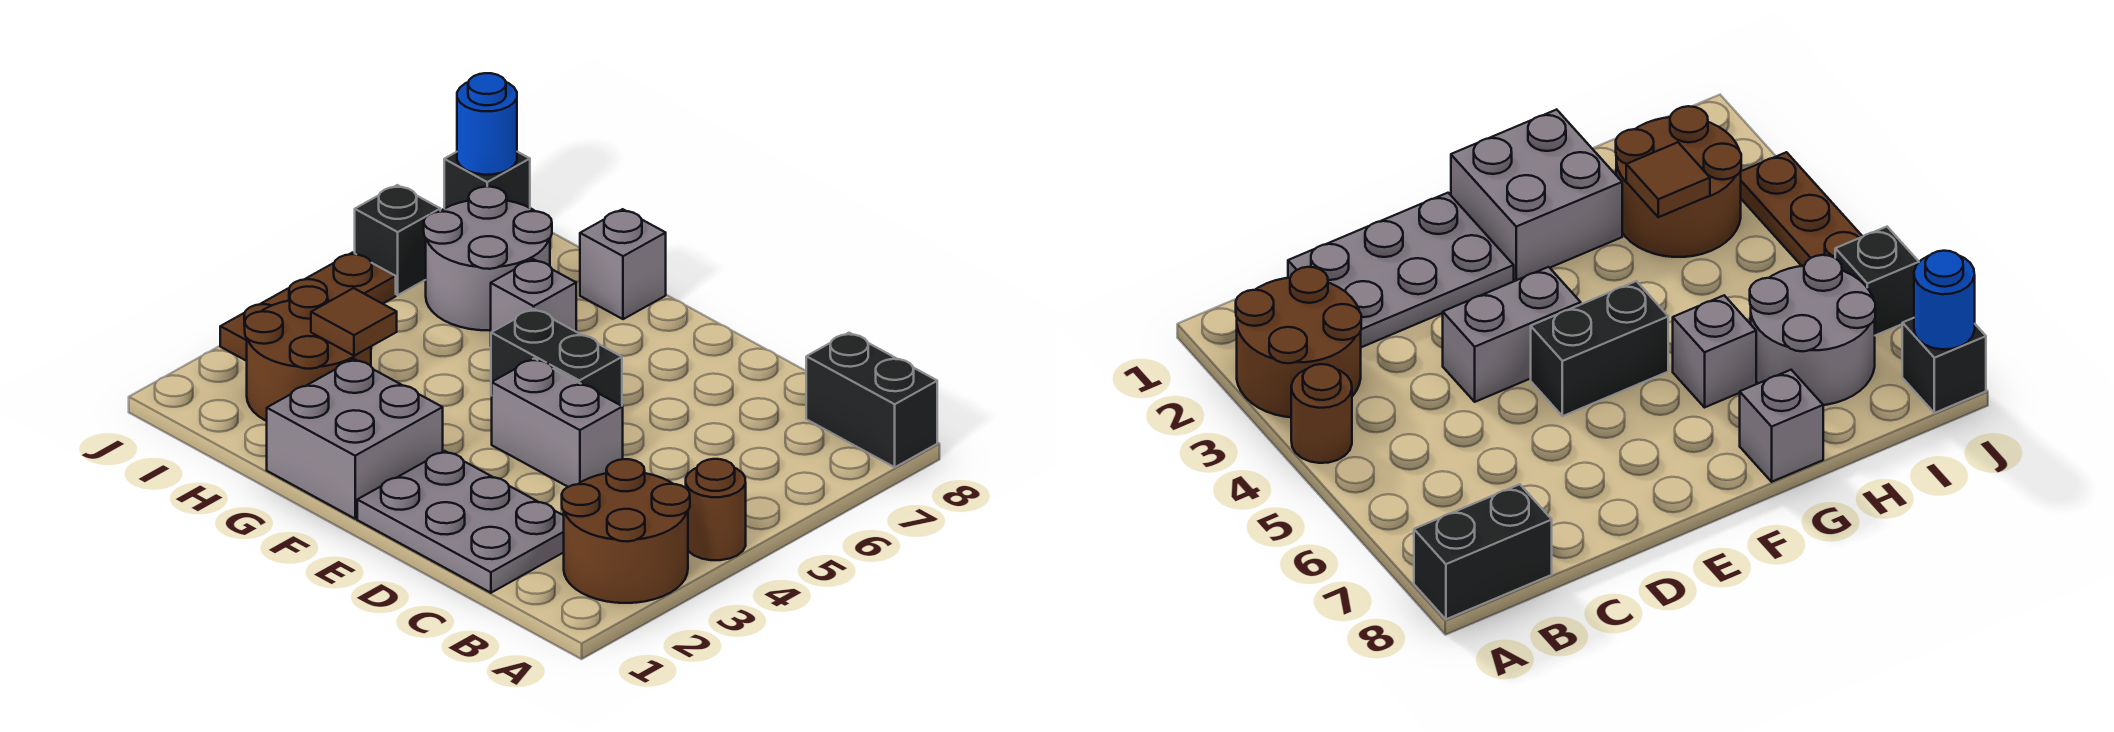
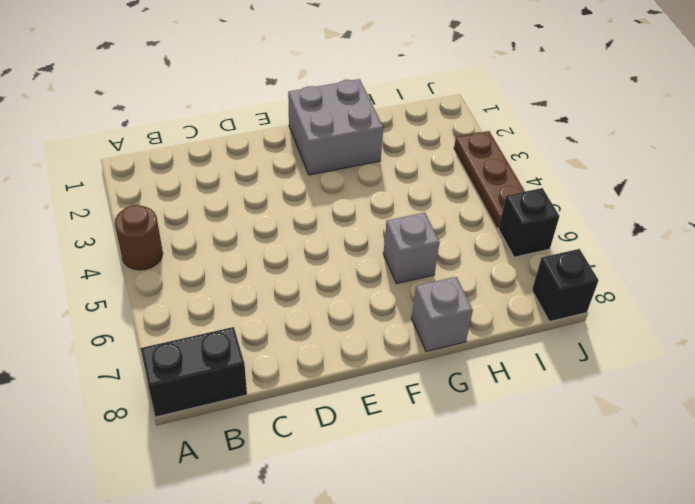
none -> brown 2x2 round brick [562,459,690,603]
none -> grey 2x3 plate [357,451,564,593]
none -> grey 1x2 brick [492,358,623,487]

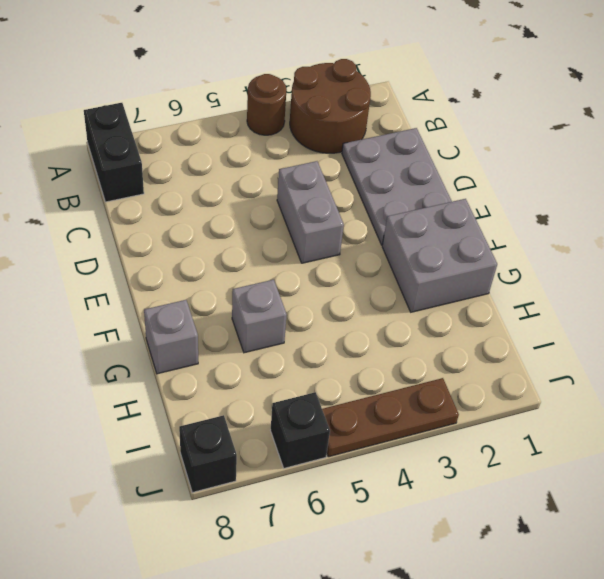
none -> black 1x2 brick [491,309,622,406]
none -> brown 2x2 round brick [245,286,371,421]
none -> grey 2x2 round brick [424,187,552,330]

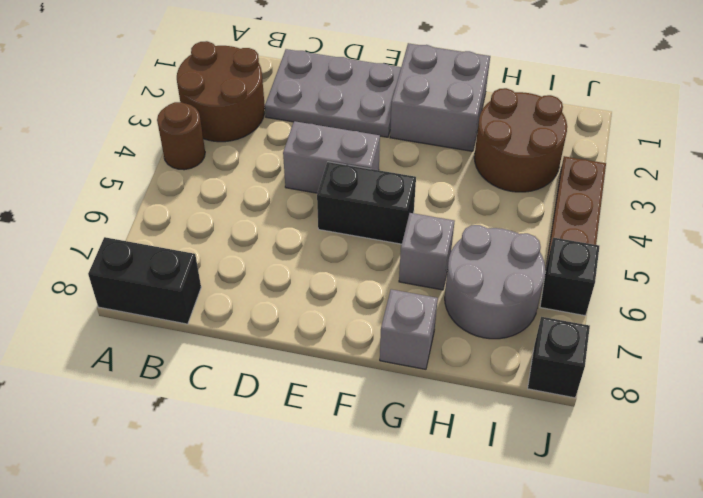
none -> brown 1x1 tile [311,288,397,356]
none -> blue 1x1 round brick [457,73,517,175]

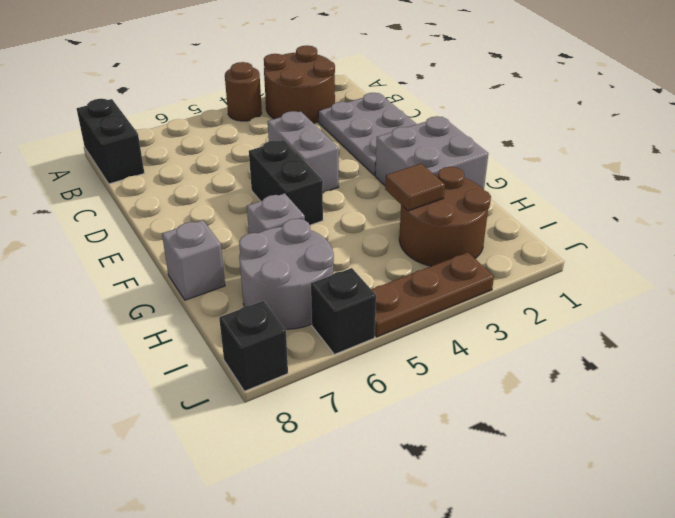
none -> blue 1x1 round brick [457,73,517,175]

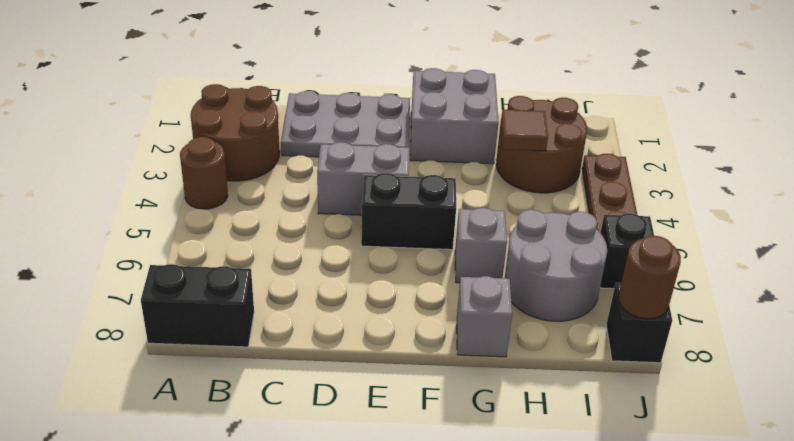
brown 1x1 round brick [619,236,681,319] -> blue 1x1 round brick [457,73,517,175]

